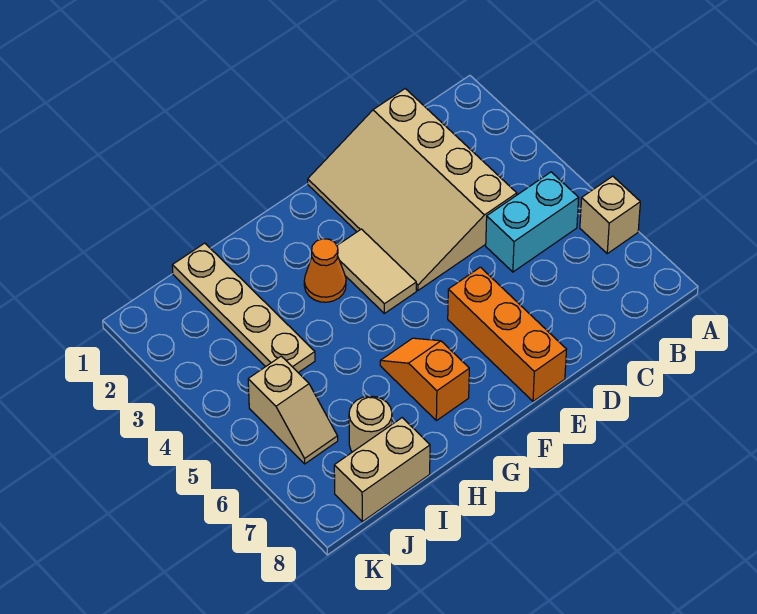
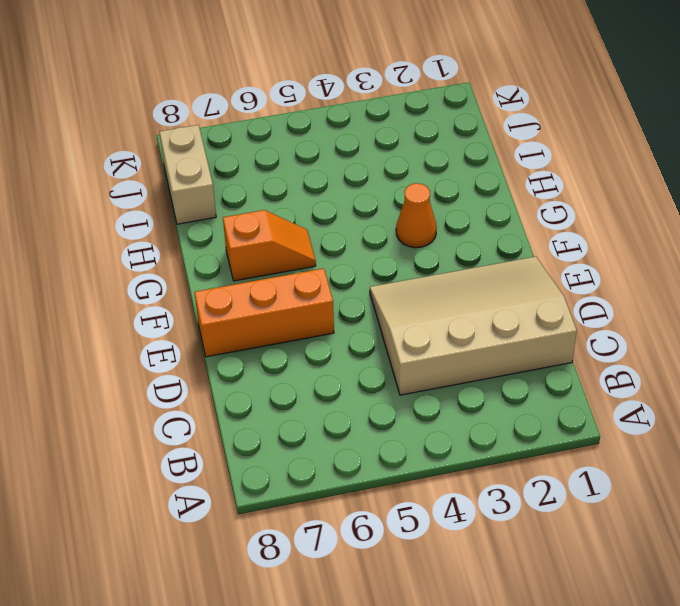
none -> tan 1x1 brick [580,176,640,254]
none -> cyan 1x2 brick [486,172,579,272]

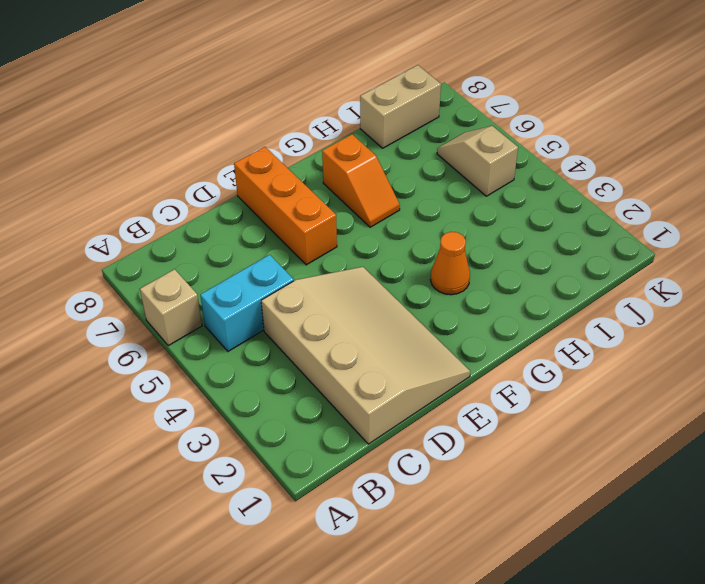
none -> tan 1x2 tile [337,229,416,313]
none -> tan 1x4 plate [172,243,315,373]

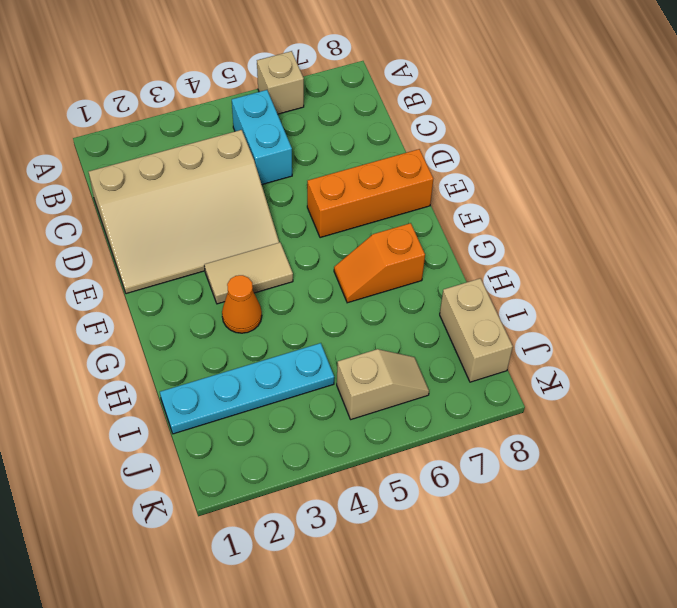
cyan 1x4 plate [160,343,334,434] -> tan 1x4 plate [172,243,315,373]
none -> tan 1x1 round brick [349,396,392,452]

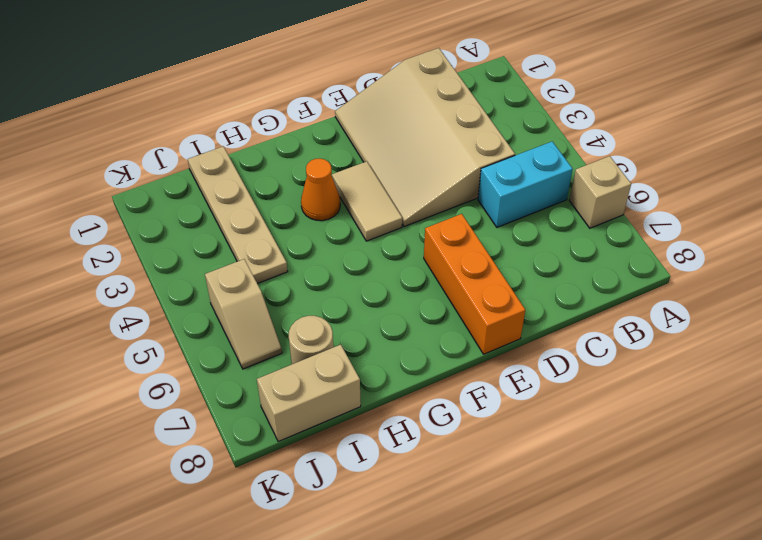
none -> orange 1x2 slope [380,338,469,421]

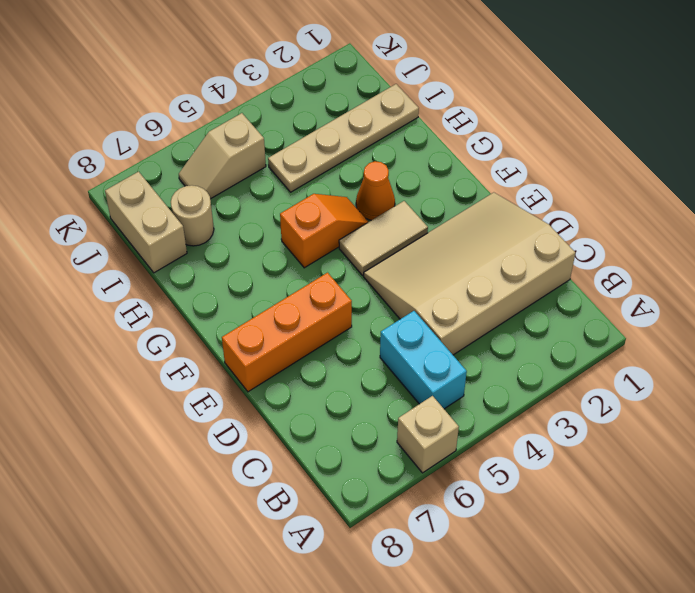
orange 1x2 slope [280,194,368,268] -> orange 1x2 slope moved to [380,338,469,421]

